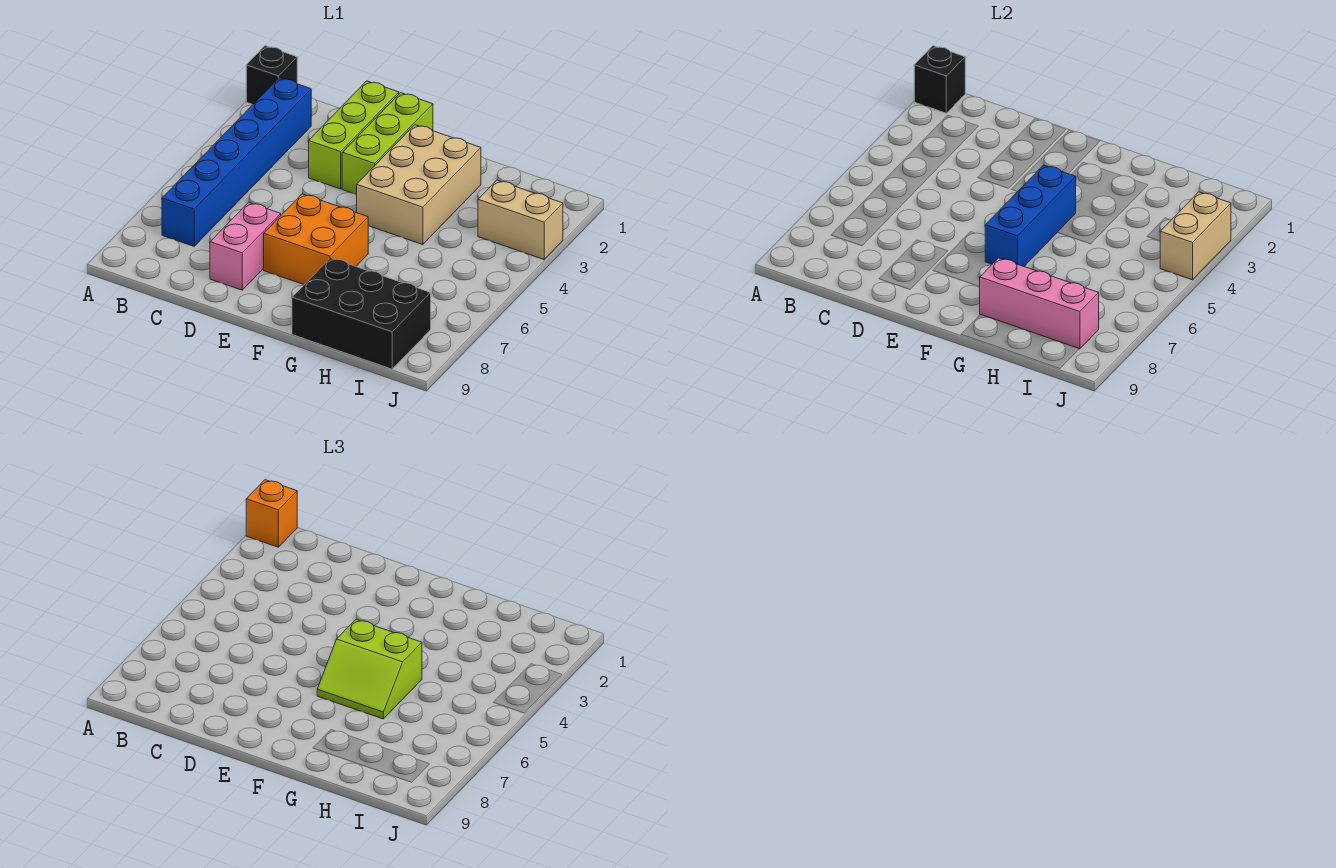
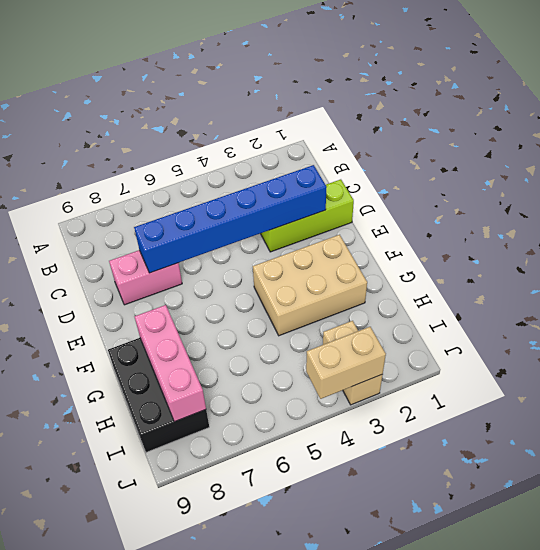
blue 1x6 brick [134,165,326,273] -> blue 1x6 brick moved to [162,78,311,246]
none -> black 1x1 brick [246,46,297,104]
none -> lime 1x3 brick [342,93,433,195]
none -> orange 2x2 brick [264,194,368,285]

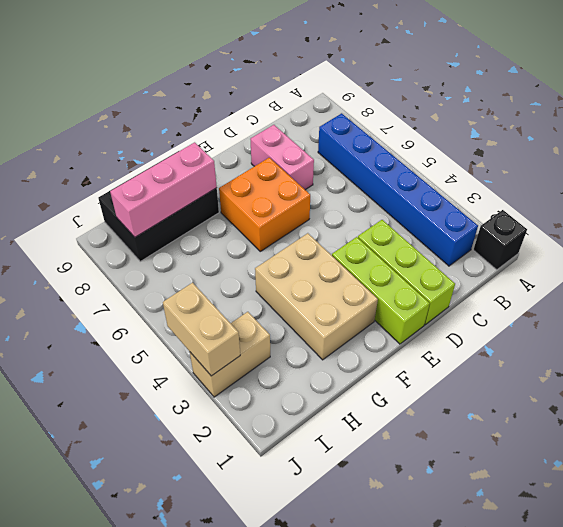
none -> black 1x1 brick [914,46,965,113]
none -> blue 1x3 brick [985,165,1076,266]
none -> orange 1x1 brick [246,480,297,547]

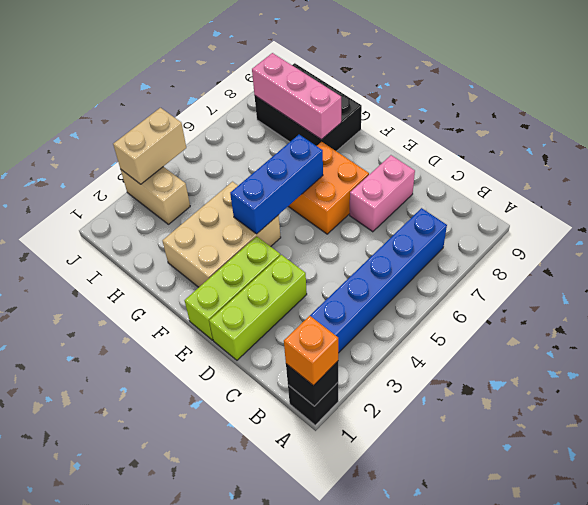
none -> lime 2x2 slope [317,620,422,719]

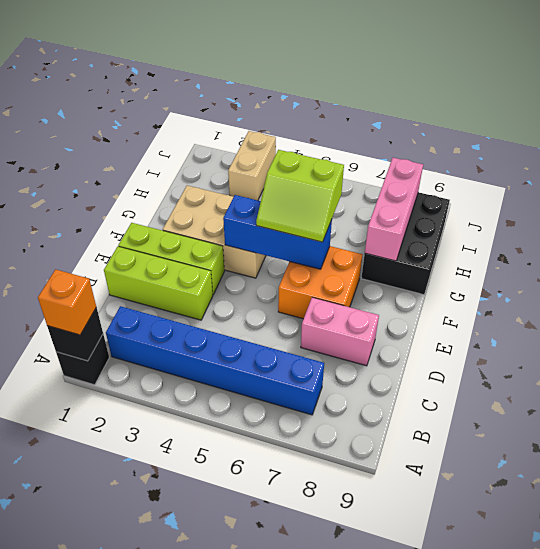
lime 2x2 slope [256,150,344,242] -> lime 2x2 slope turned to [317,620,422,719]
none -> tan 1x2 brick [1160,192,1231,280]

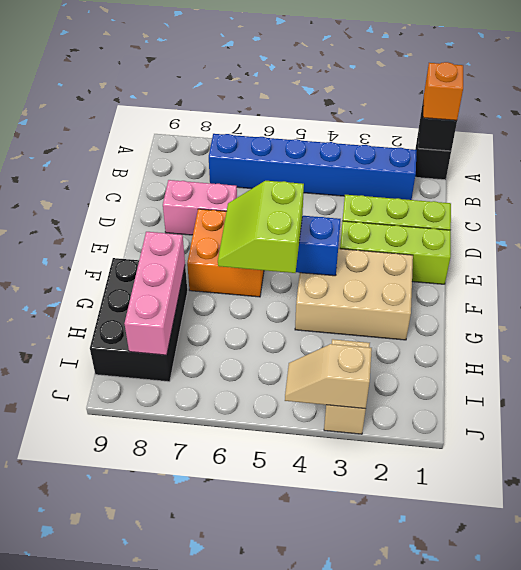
tan 1x2 slope [285,344,372,409] -> tan 1x2 brick [1160,192,1231,280]

